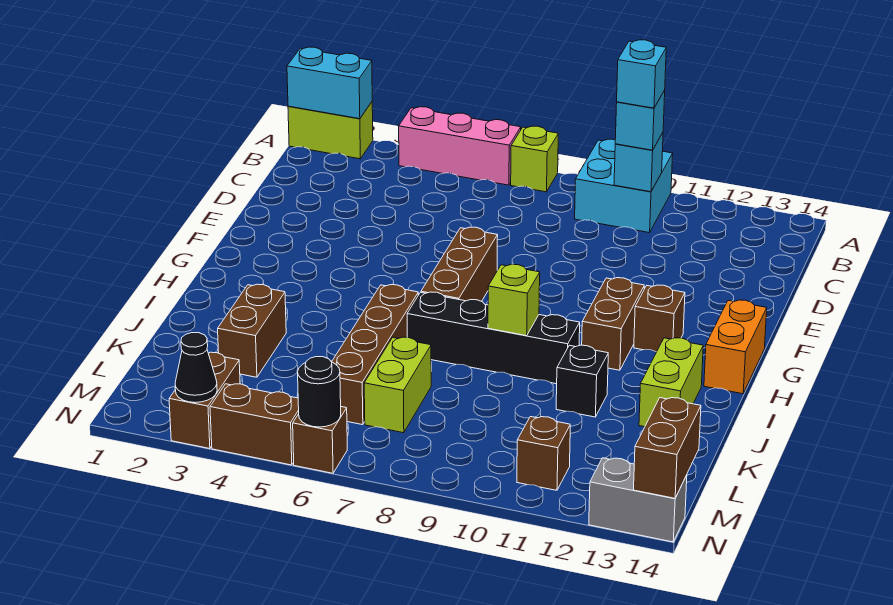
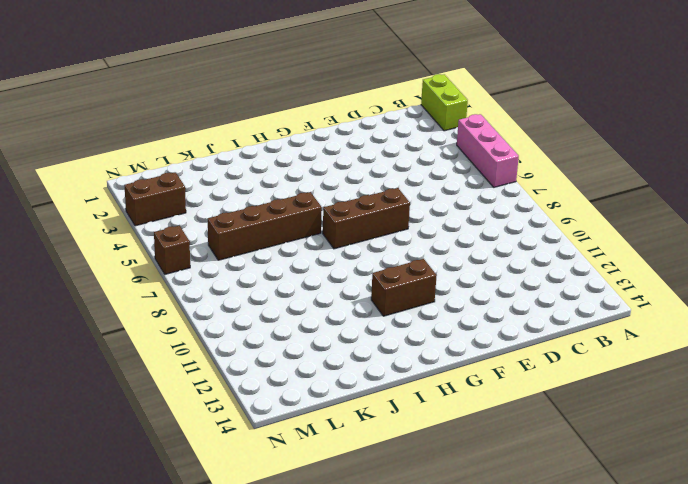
none -> lime 1x1 brick [511,126,558,192]
none -> cyan 2x2 brick [575,139,673,233]
none -> brown 1x1 brick [634,285,685,352]

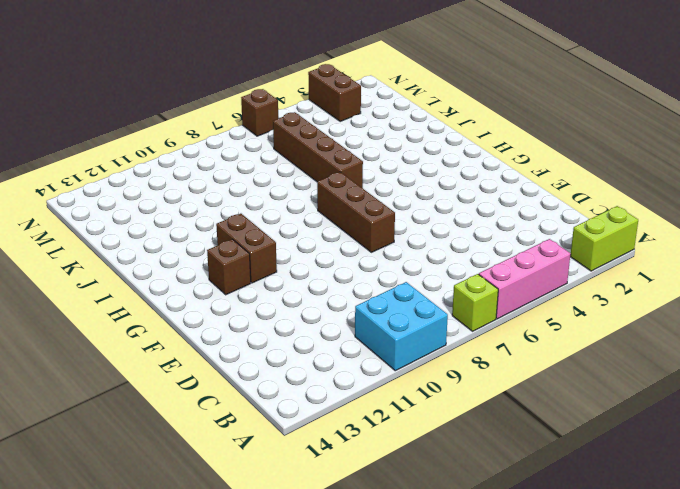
none -> orange 1x2 brick [704,300,767,394]
none -> black 1x4 brick [407,292,580,384]
none -> lime 1x2 brick [639,338,703,427]

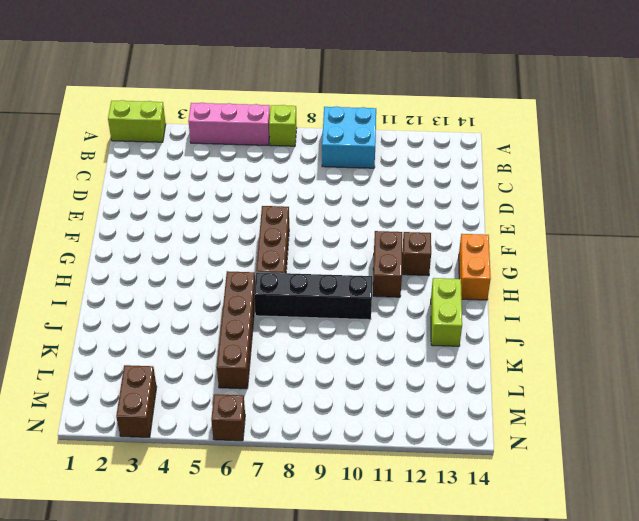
none -> brown 1x2 brick [218,284,286,377]
none -> black 1x1 brick [556,345,608,417]
none -> lime 1x2 brick [364,337,431,433]

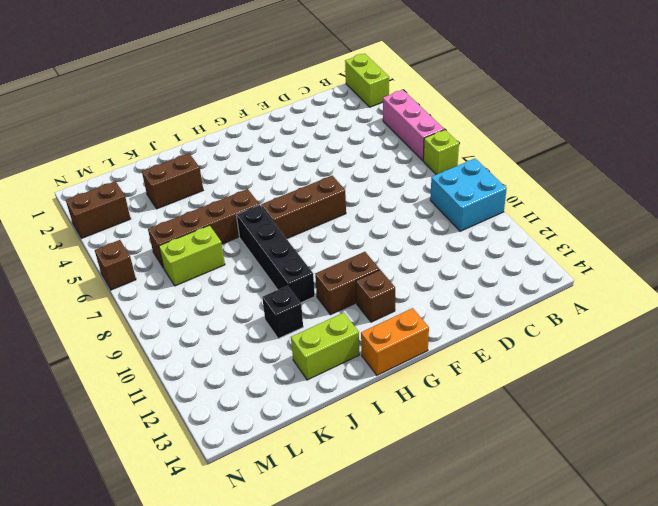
none -> brown 1x1 brick [517,417,570,490]
none -> brown 1x2 brick [210,384,299,465]
none -> grey 1x2 brick [589,458,687,542]

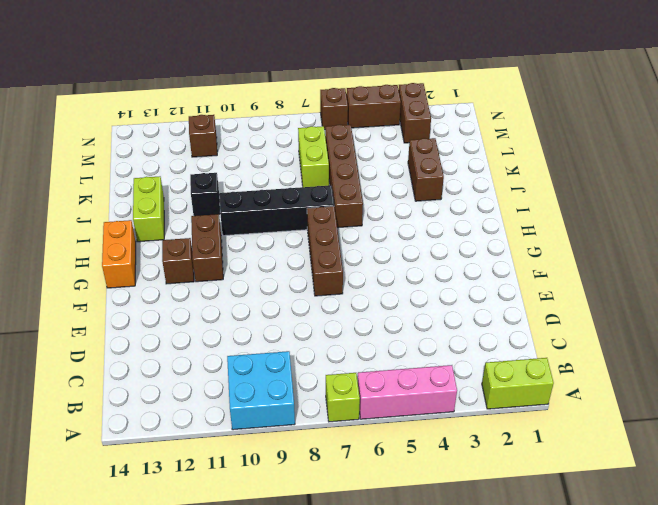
none -> grey 1x2 brick [589,458,687,542]
none -> cyan 1x2 brick [287,47,372,119]
none -> cyan 1x1 brick [614,133,663,192]

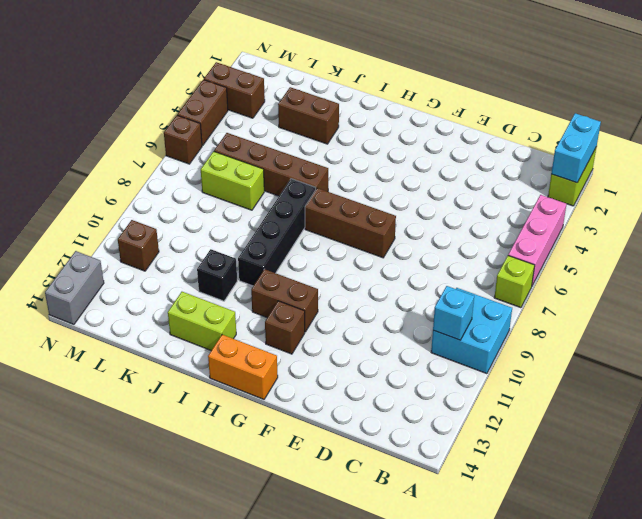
none -> lime 1x1 brick [488,264,540,336]
none -> brown 1x2 brick [634,398,701,498]
none -> black 1x1 cone [175,333,217,403]

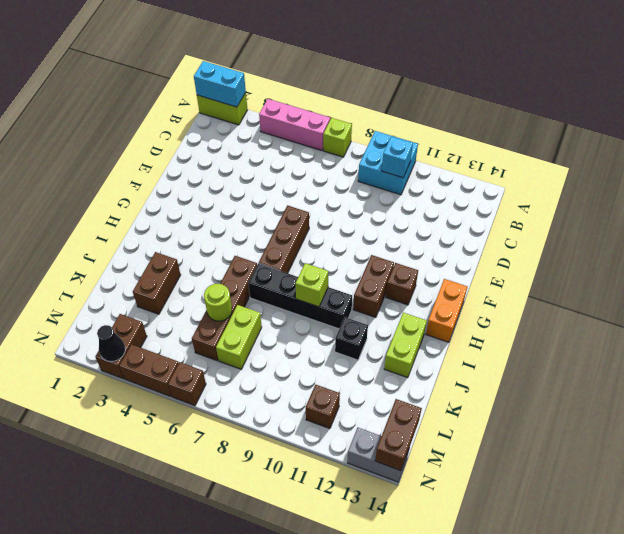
lime 1x1 round brick [204,284,232,321] -> none
none -> black 1x1 round brick [298,357,341,427]
none -> cyan 1x1 brick [615,91,665,150]
none -> cyan 1x1 brick [617,40,666,108]

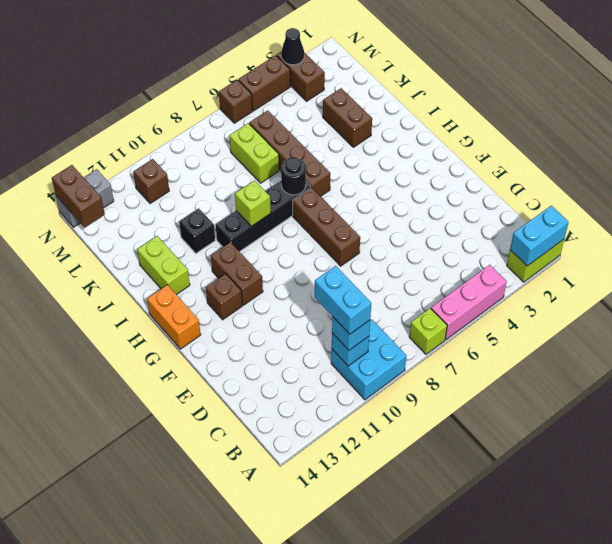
cyan 1x2 brick [315,266,371,334] -> cyan 1x1 brick [617,40,666,108]
black 1x1 round brick [281,157,306,195] -> black 1x1 round brick moved to [298,357,341,427]

